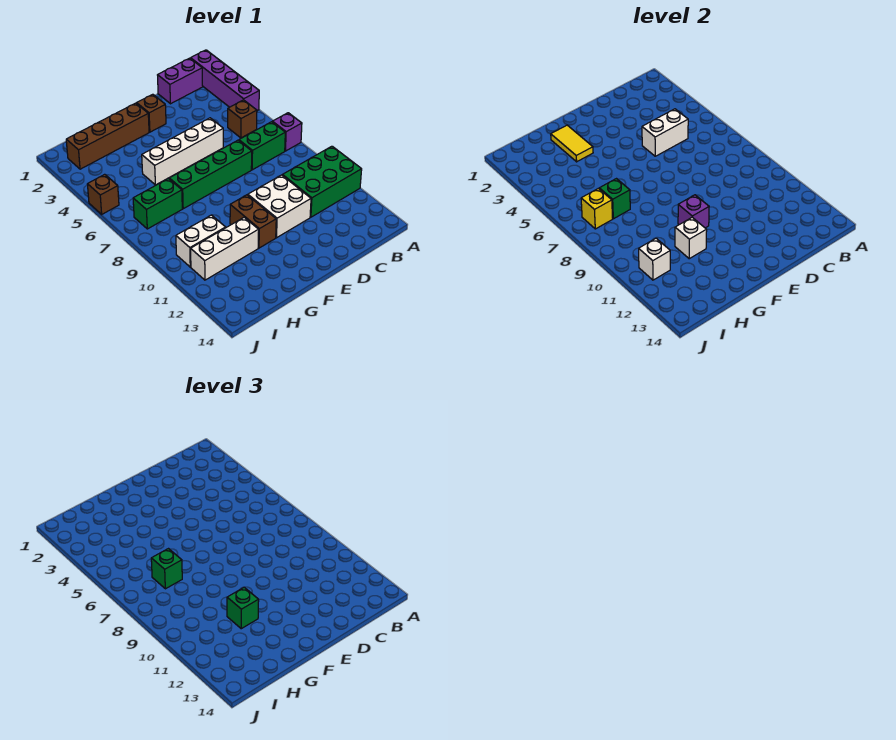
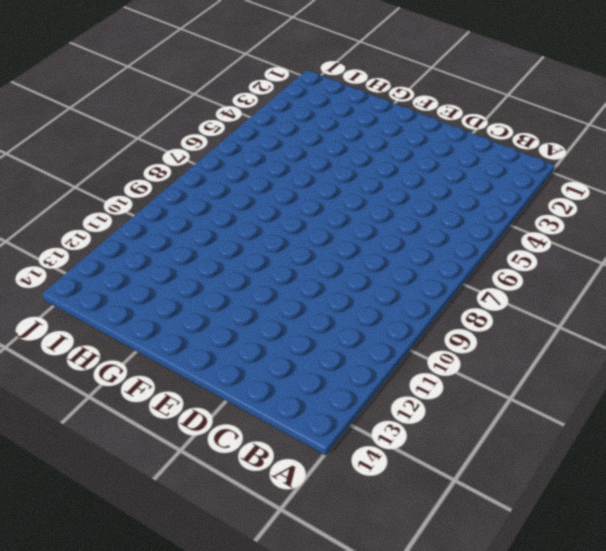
none -> purple 1x4 brick [191,50,259,111]
none -> purple 1x1 brick [272,113,302,151]
none -> green 2x3 brick [282,146,362,217]

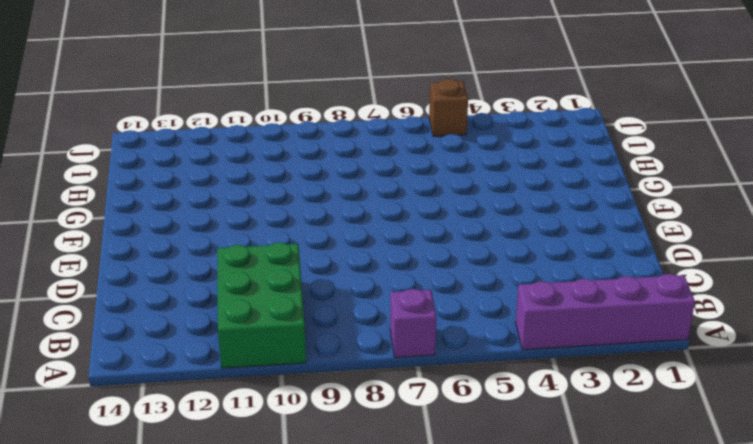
none -> purple 1x2 brick [158,58,203,104]
none -> brown 1x1 brick [228,100,257,138]
none -> green 1x2 brick [239,122,285,170]

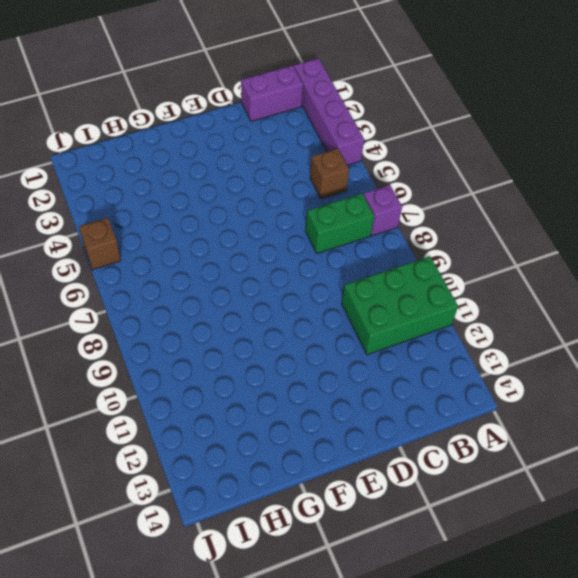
none -> white 1x4 brick [142,118,223,185]
none -> green 1x4 brick [169,140,252,209]
none -> white 2x2 brick [248,175,311,238]

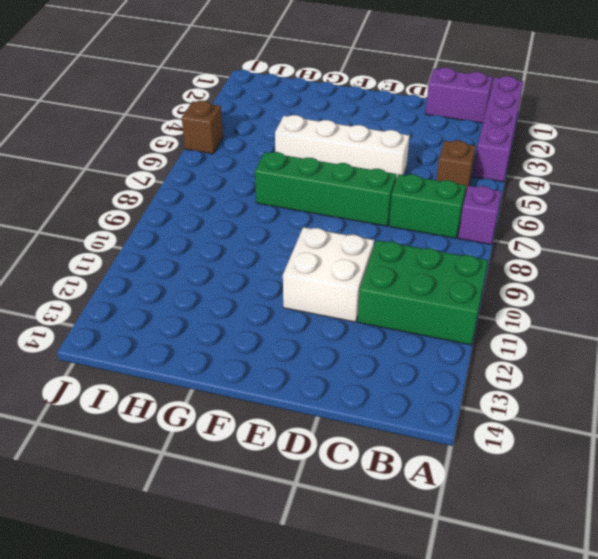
none -> brown 1x1 brick [137,94,166,132]
none -> brown 1x4 brick [66,103,149,169]
none -> brown 1x2 brick [230,195,276,248]

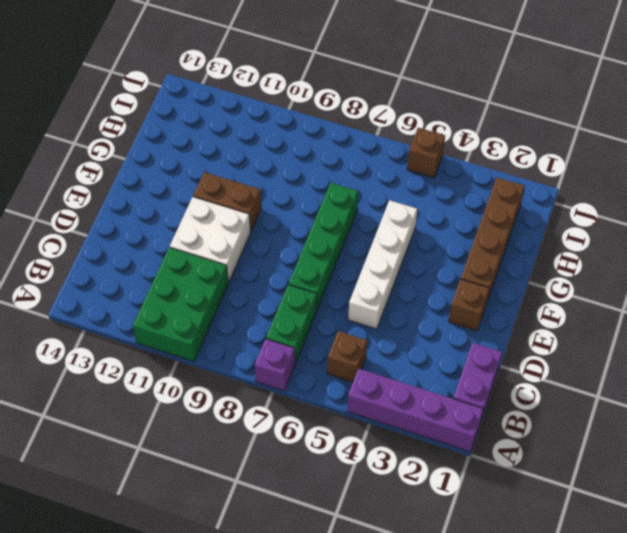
none -> white 1x3 brick [191,217,259,280]
none -> green 1x2 brick [133,179,182,229]
none -> white 1x2 brick [176,215,226,267]

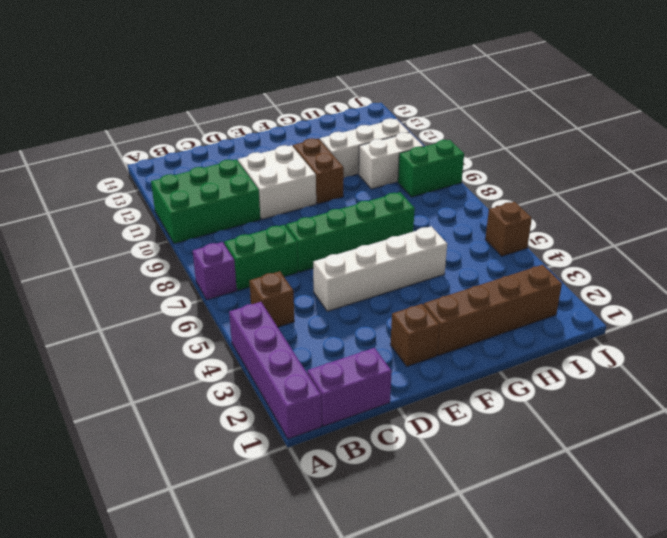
green 1x2 brick [398,140,464,197] -> green 1x2 brick moved to [133,179,182,229]
none -> white 1x2 brick [642,109,688,156]
none -> purple 1x1 brick [678,195,709,228]
none -> yellow 1x2 tile [551,125,593,162]

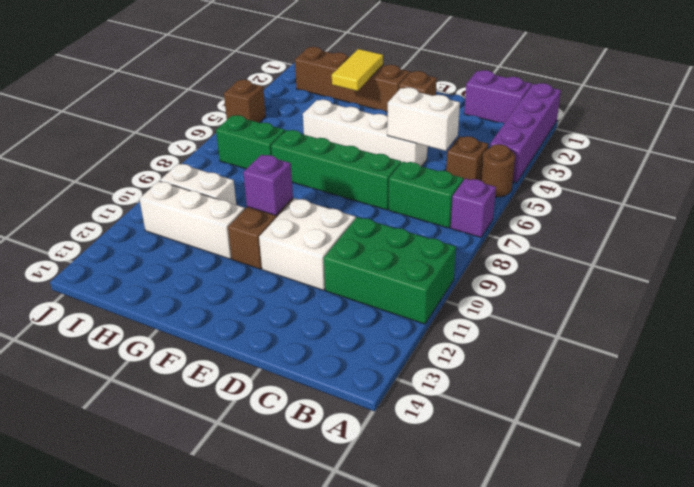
brown 1x1 round brick [481,144,515,197] -> none
none -> white 1x1 brick [675,217,707,259]
none -> green 1x1 brick [599,179,630,219]
none -> yellow 1x1 brick [581,188,613,229]

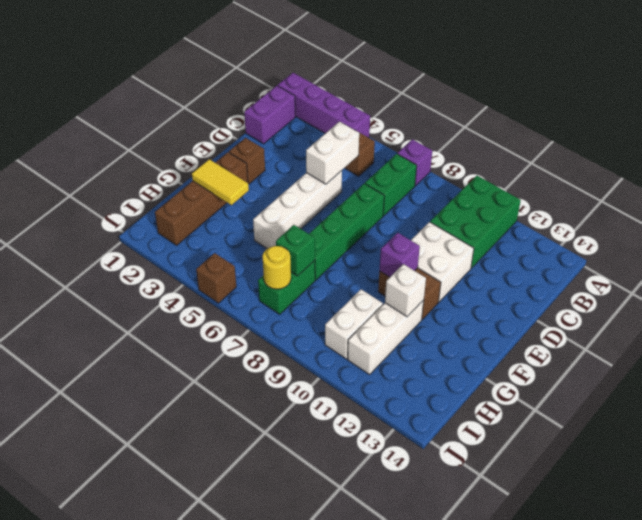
yellow 1x1 round brick [262,246,291,289] -> yellow 1x1 brick [581,188,613,229]
none -> white 1x1 brick [639,238,670,280]
none -> green 1x1 brick [227,587,259,629]
none -> green 1x1 brick [151,549,182,589]

